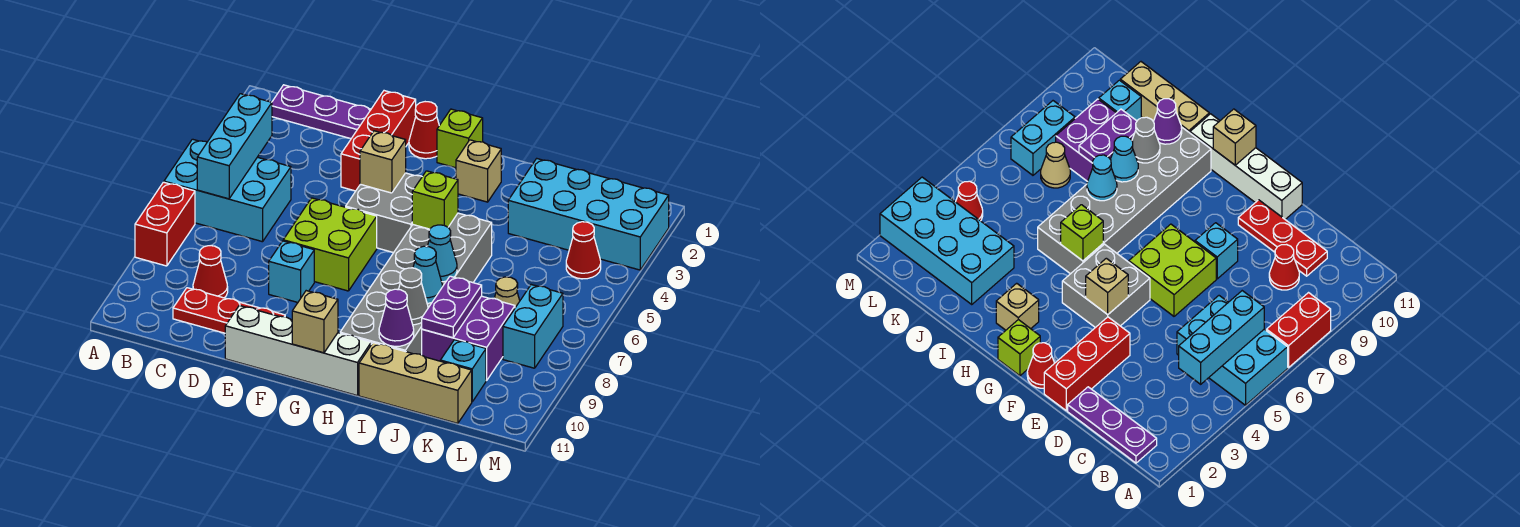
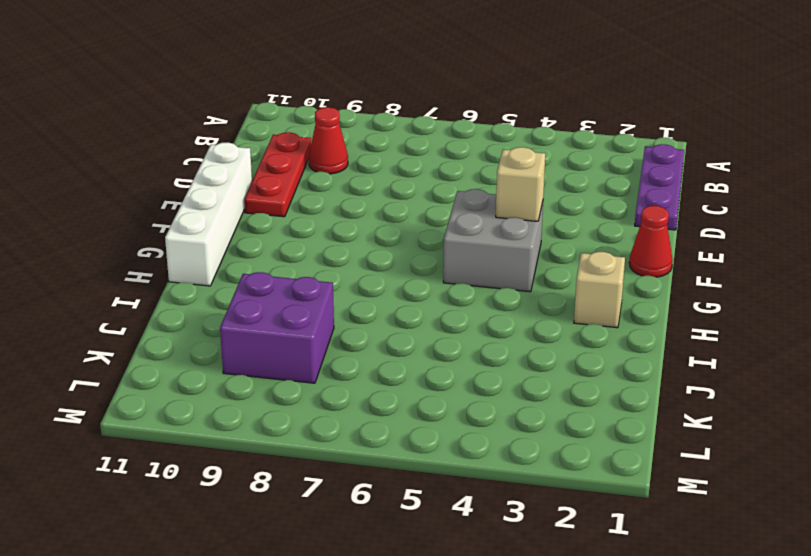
none -> cyan 2x3 brick [164,139,291,242]
none -> red 1x2 brick [135,182,195,266]
none -> red 1x3 brick [341,91,416,191]
none -> lime 2x2 brick [283,198,377,291]

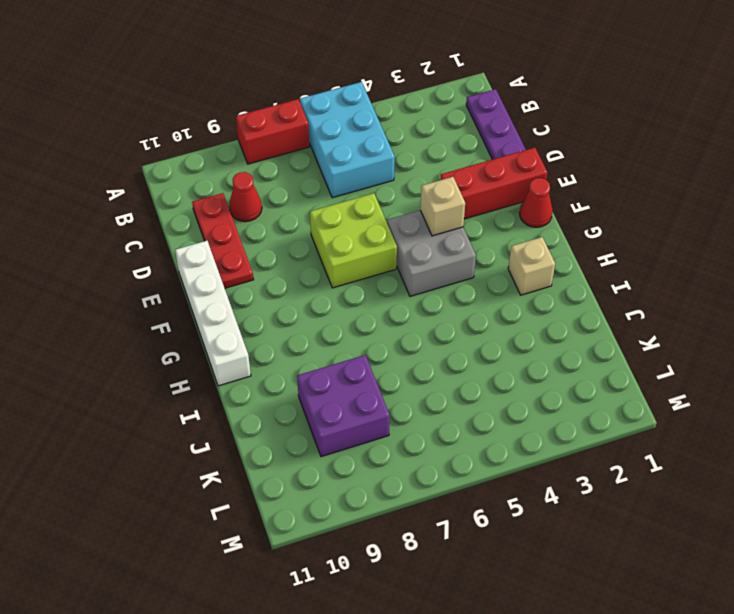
none -> cyan 1x1 brick [269,241,314,302]
none -> lime 1x1 brick [437,109,483,168]
none -> grey 2x6 brick [340,213,492,355]
none -> tan 1x3 brick [359,343,472,424]

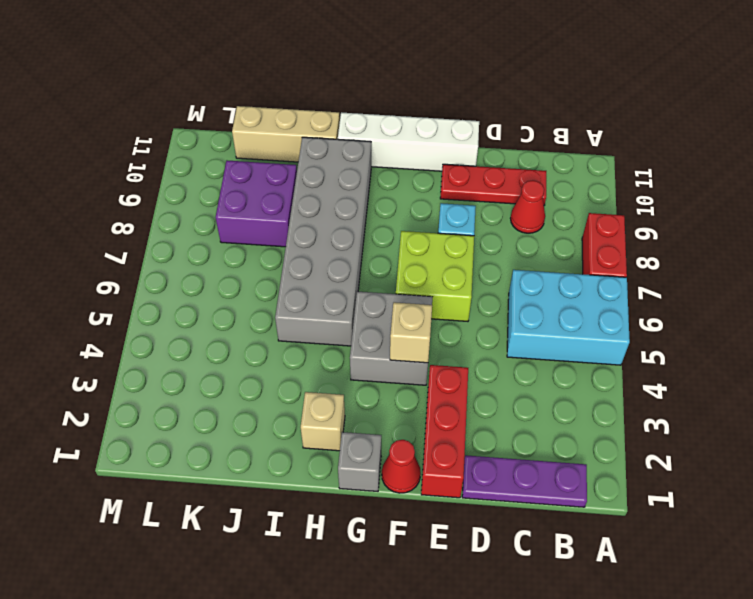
grey 1x1 brick [338,432,381,491] -> lime 1x1 brick [437,109,483,168]
none -> cyan 2x4 brick [508,159,669,270]
none -> tan 1x1 cone [494,277,520,308]
none -> cyan 1x1 brick [440,340,486,402]
none -> red 1x1 cone [566,222,601,279]

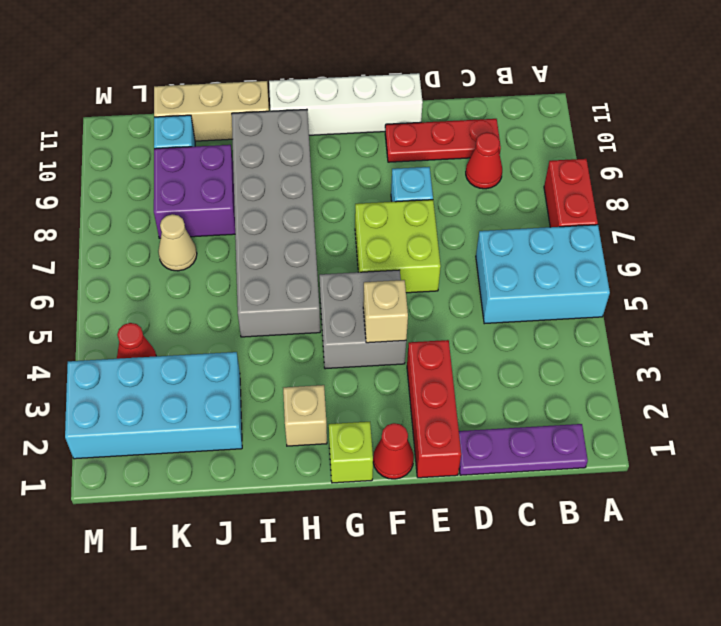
none -> cyan 1x2 brick [503,285,563,368]
none -> cyan 1x3 brick [197,94,272,199]
none -> tan 1x1 brick [292,291,338,353]
none -> lime 1x1 brick [412,171,458,229]

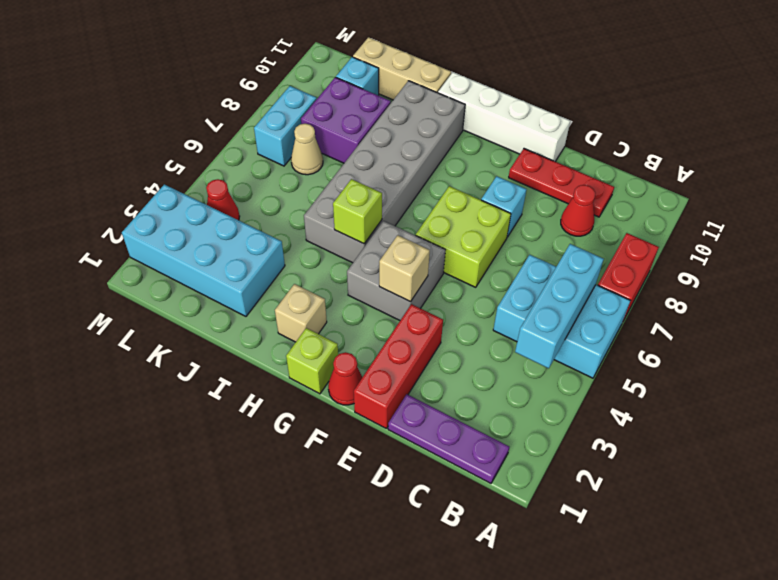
none -> tan 1x1 brick [292,291,338,353]
none -> cyan 1x1 cone [427,225,457,282]
none -> cyan 1x1 cone [413,246,442,303]
none -> grey 1x1 cone [398,268,428,325]

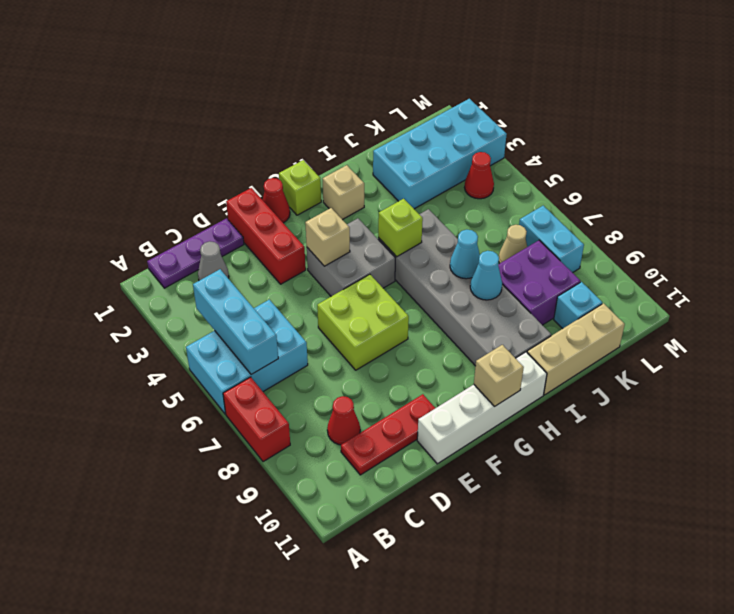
grey 1x1 cone [198,241,229,280] -> grey 1x1 cone moved to [398,268,428,325]
none -> cyan 1x1 brick [269,241,314,302]
none -> purple 1x1 cone [379,289,414,346]
none -> purple 1x2 plate [422,276,482,338]

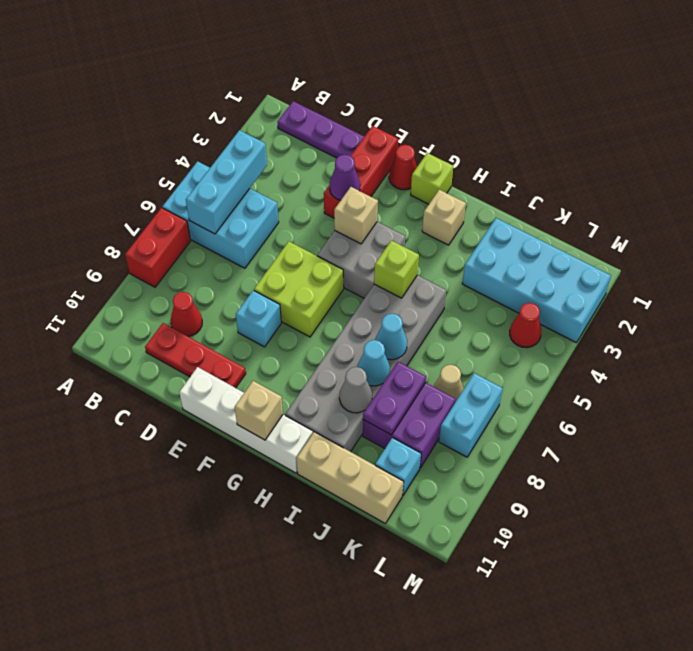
purple 1x1 cone [330,155,360,200] -> purple 1x1 cone moved to [379,289,414,346]

